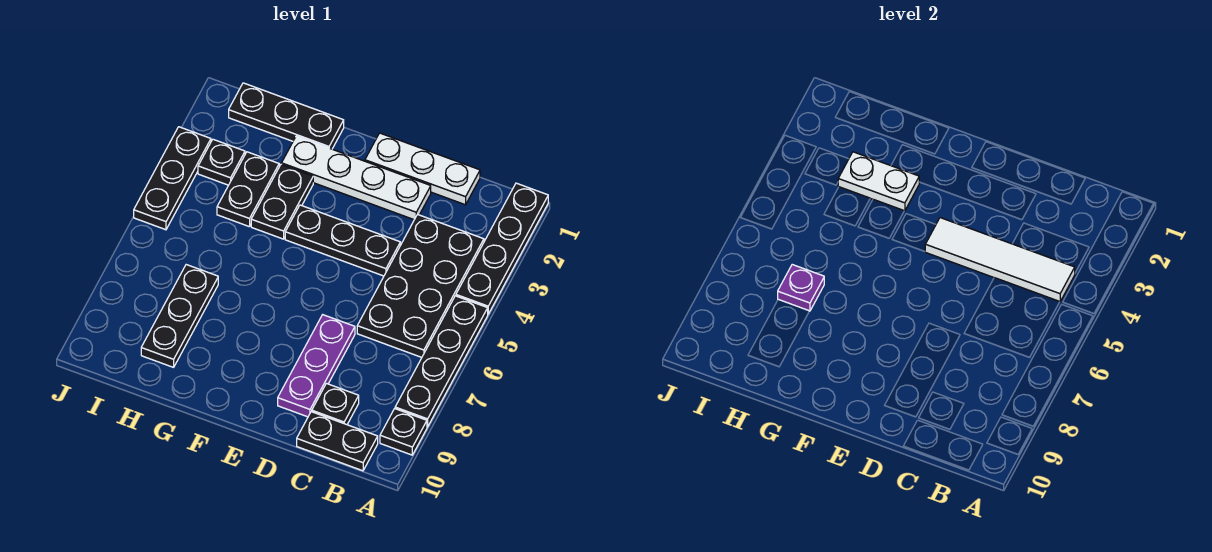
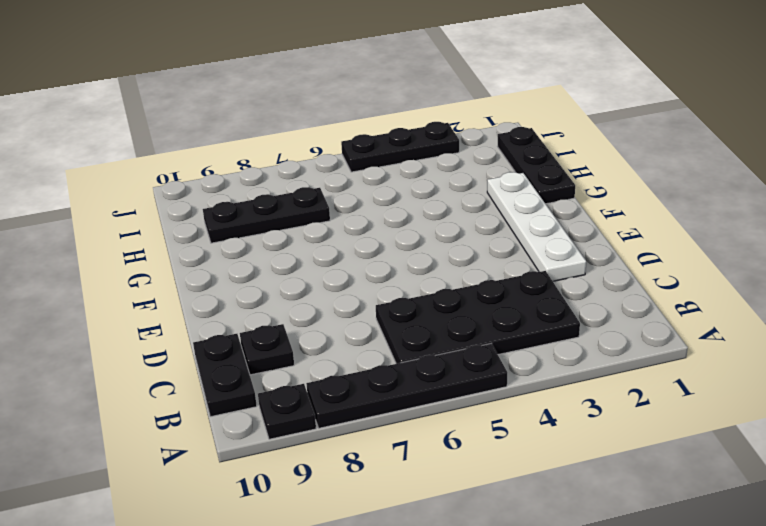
none -> black 1x4 plate [456,183,548,314]
none -> white 1x3 plate [365,133,480,205]
none -> black 1x3 plate [285,205,400,276]

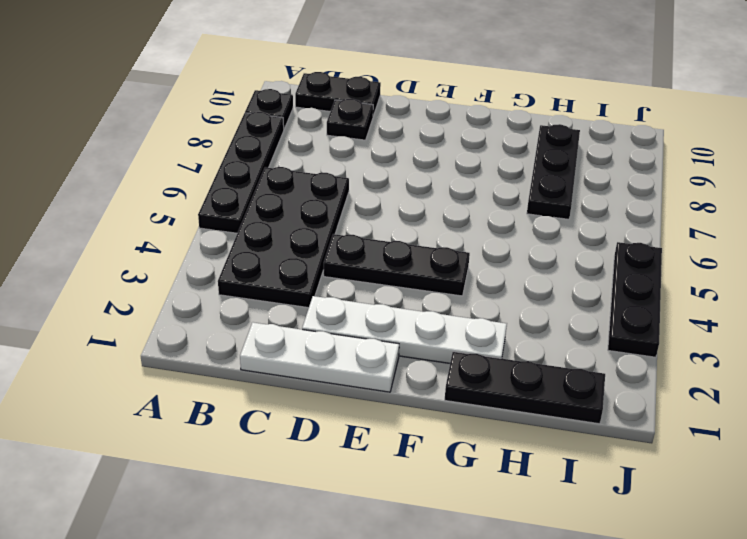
none -> black 1x4 plate [456,183,548,314]
none -> purple 1x3 plate [278,315,355,417]
none -> black 1x2 plate [251,164,313,239]

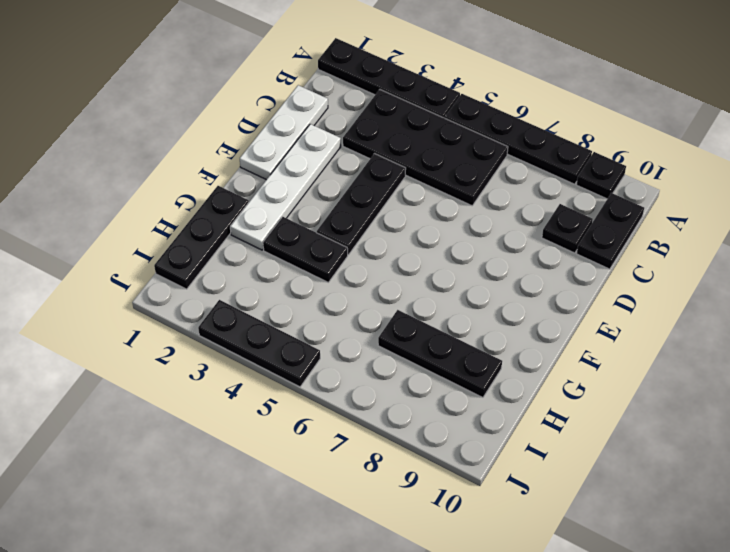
none -> purple 1x3 plate [278,315,355,417]
none -> black 1x2 plate [217,152,279,227]
none -> black 1x1 plate [198,139,245,185]

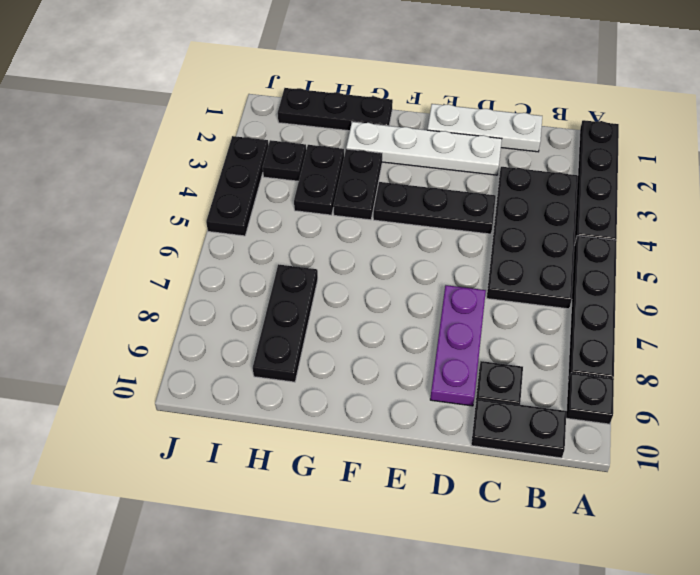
none -> white 1x4 tile [925,218,1075,301]
none -> white 1x2 plate [838,152,919,211]
none -> purple 1x1 plate [778,265,824,311]

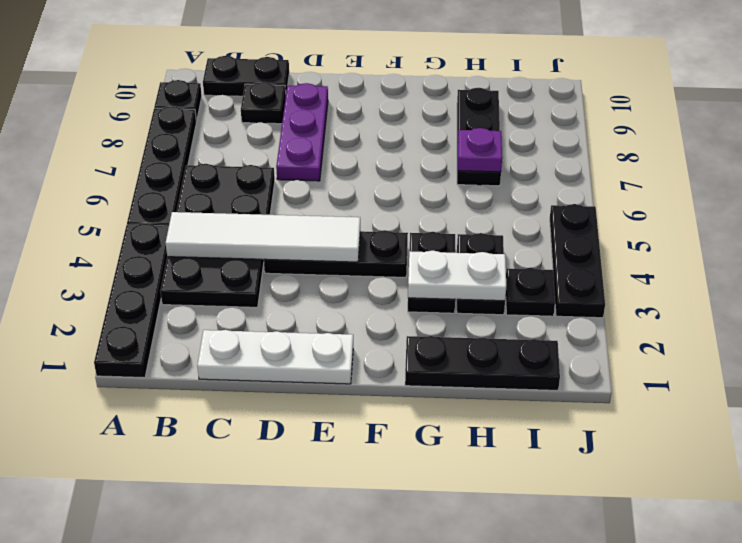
none -> white 1x4 plate [282,136,431,220]

